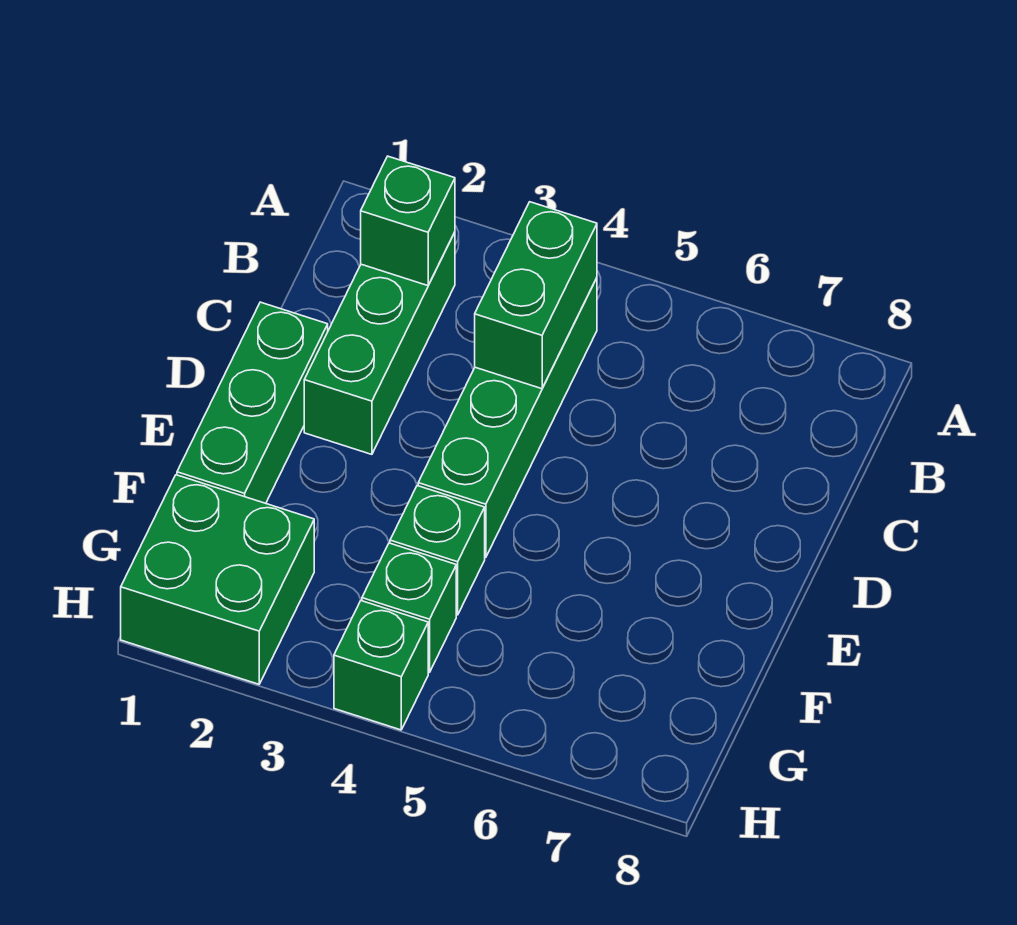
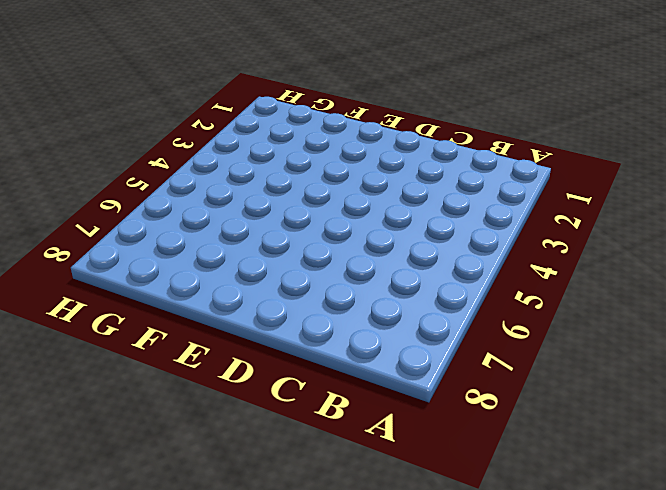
none -> green 1x3 brick [304,232,455,454]
none -> green 1x4 brick [418,278,597,558]

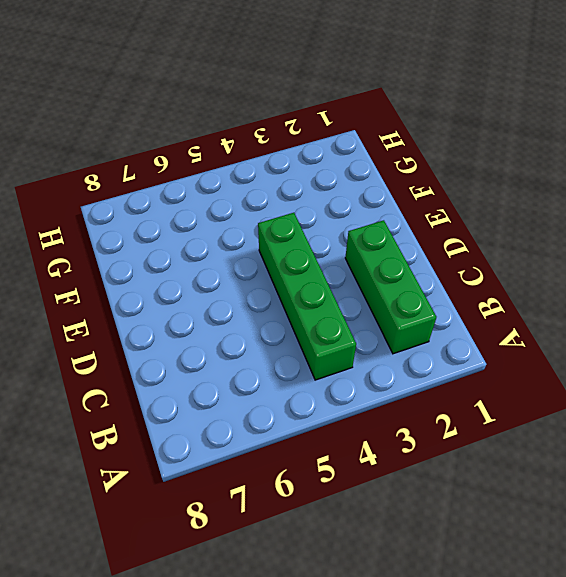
none -> green 1x3 brick [177,302,328,503]
none -> green 1x1 brick [390,486,485,615]

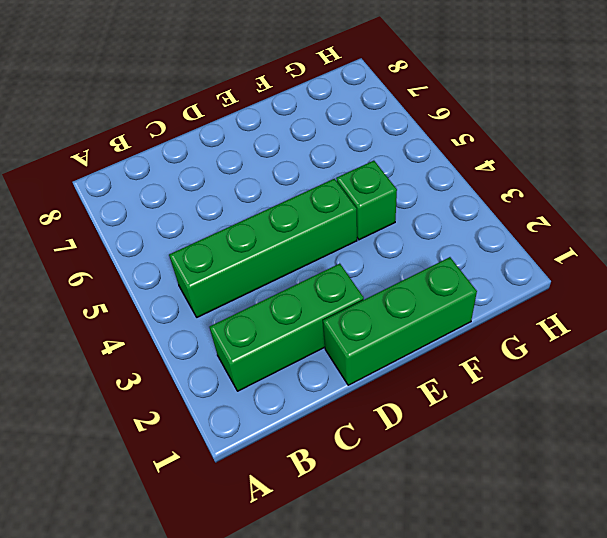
none -> green 2x2 brick [121,475,314,684]
none -> green 1x1 brick [362,543,456,673]

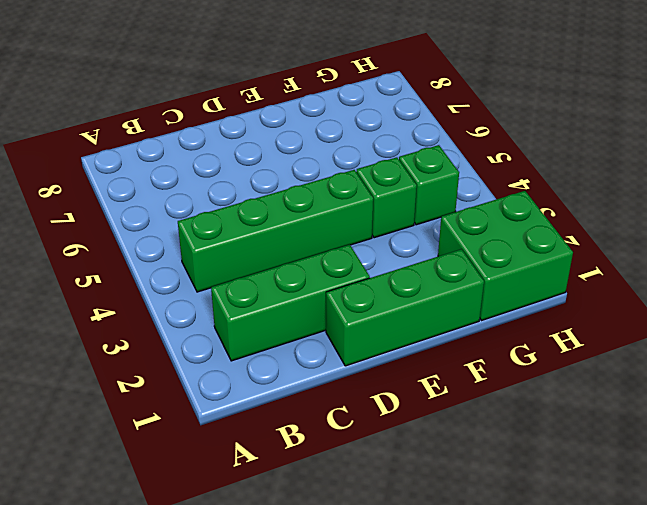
none -> green 1x1 brick [334,601,428,730]
none -> green 1x1 brick [361,156,455,286]

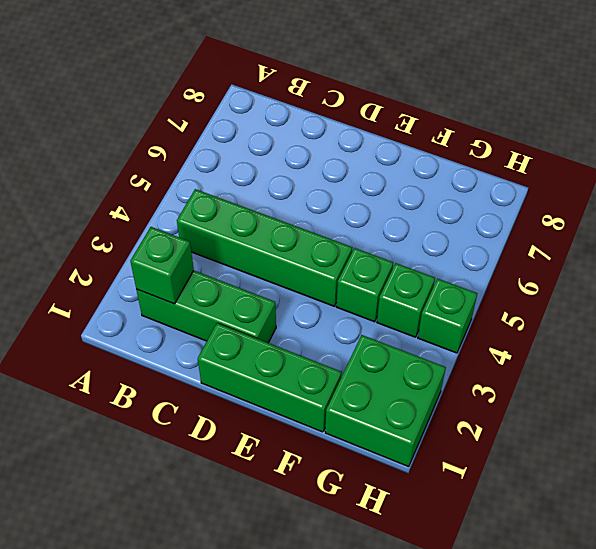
none -> green 1x2 brick [475,202,597,389]

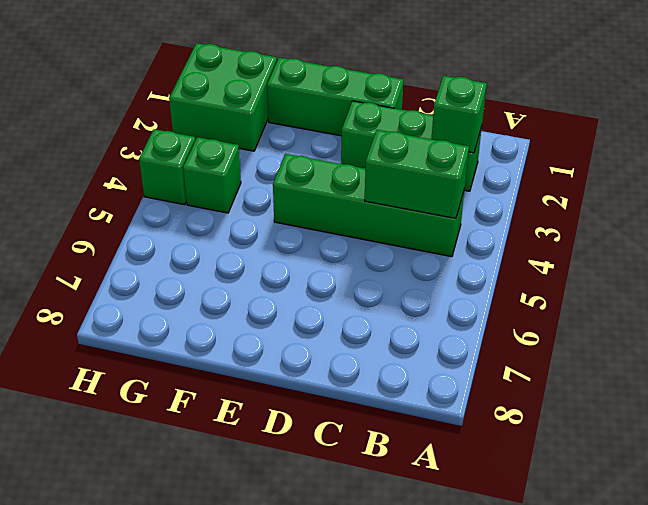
none -> green 1x1 brick [390,486,485,615]

